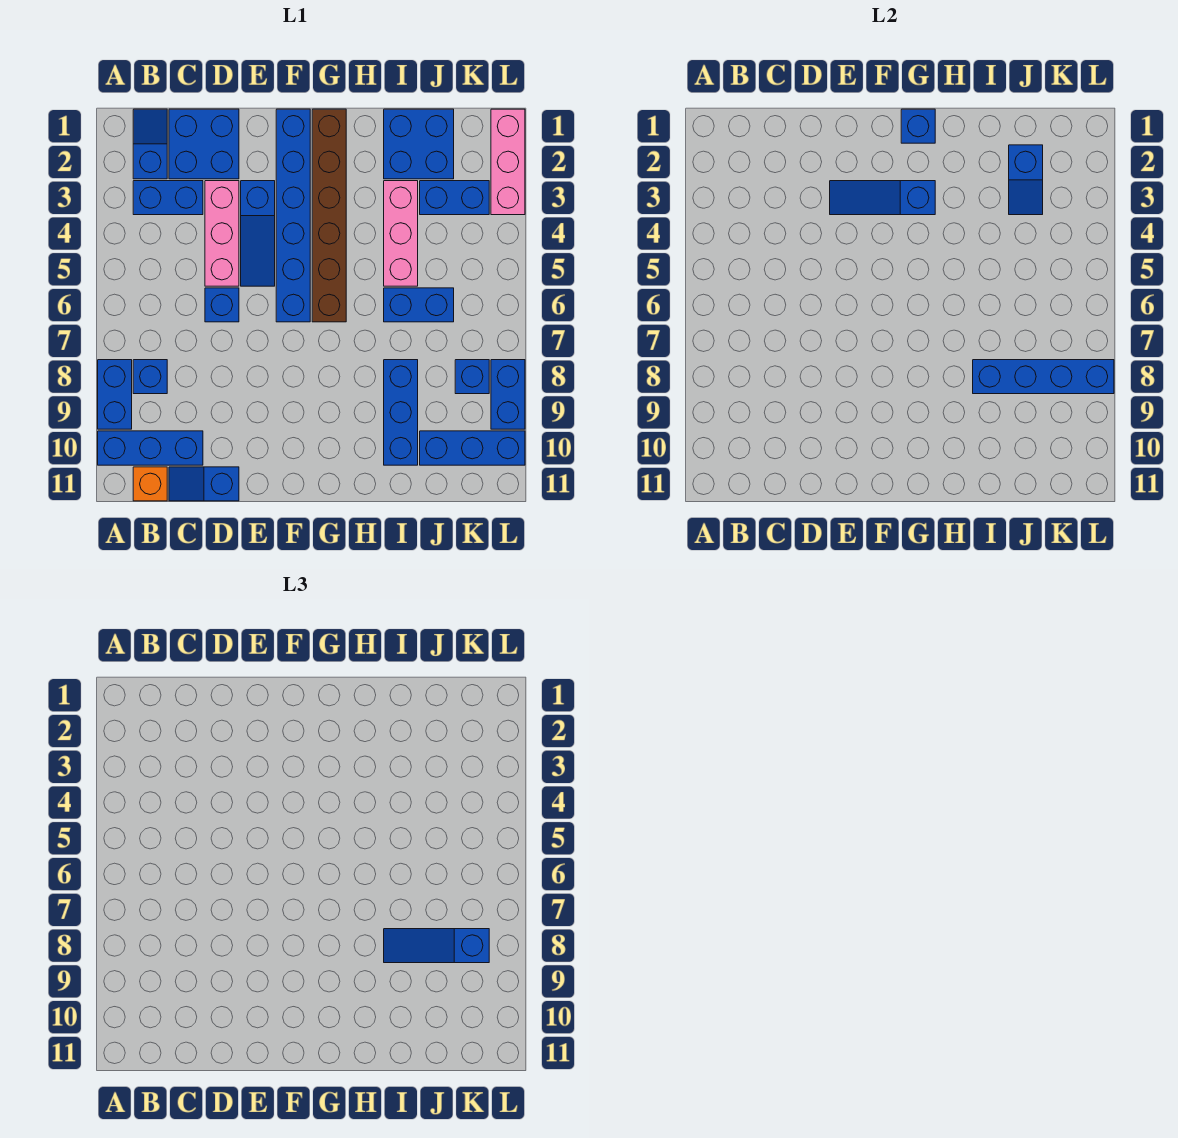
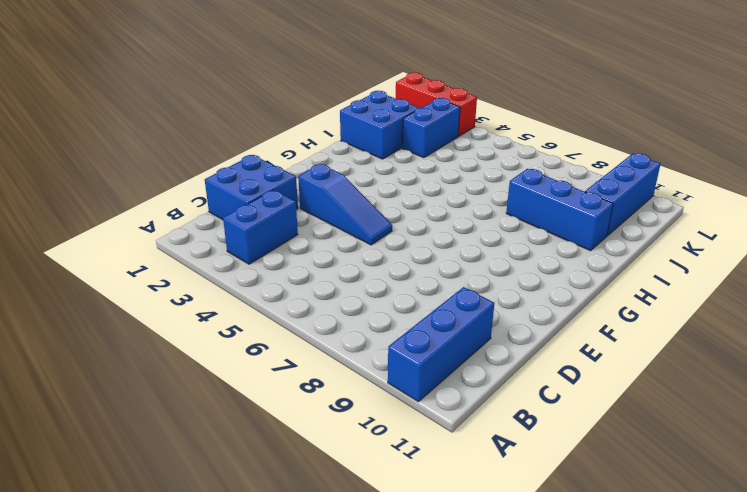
red 1x3 brick [396,73,477,136] -> pink 1x3 brick [491,109,525,215]
none -> blue 1x2 brick [98,360,132,429]
none -> blue 1x2 slope [133,109,167,179]
none -> blue 1x1 brick [133,360,167,394]

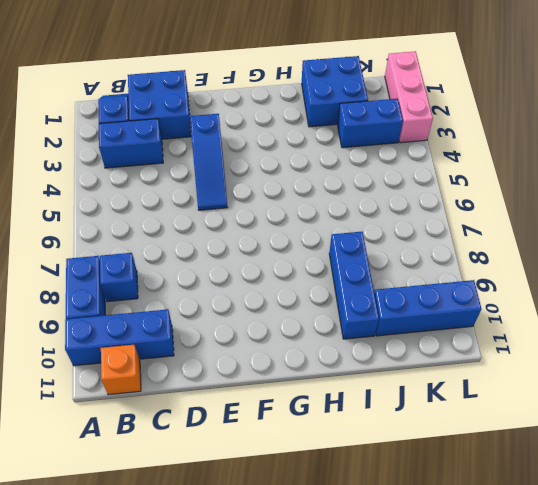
none -> blue 1x2 slope [169,467,239,501]
none -> pink 1x3 brick [205,181,239,286]
none -> blue 1x1 brick [205,288,239,322]

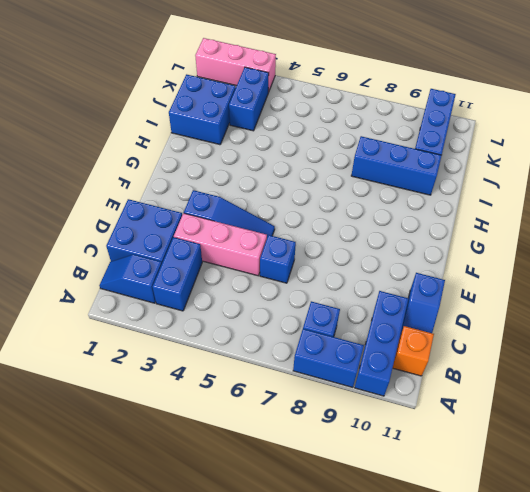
none -> blue 1x6 brick [276,109,310,322]
none -> brown 1x6 brick [312,109,346,322]
none -> pink 1x3 brick [384,181,418,286]

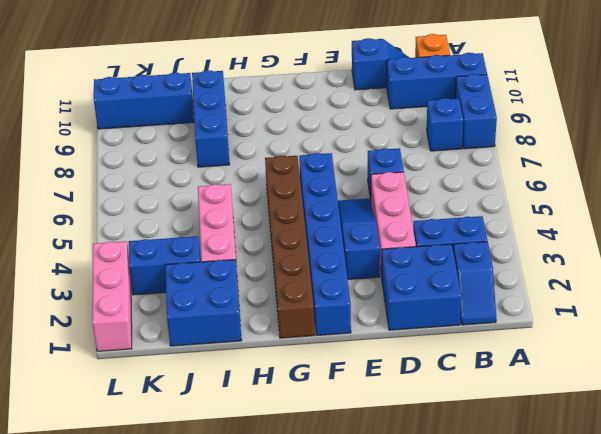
none -> blue 1x2 brick [384,288,454,322]
none -> blue 1x1 brick [455,360,489,394]
none -> blue 1x2 brick [491,360,525,429]

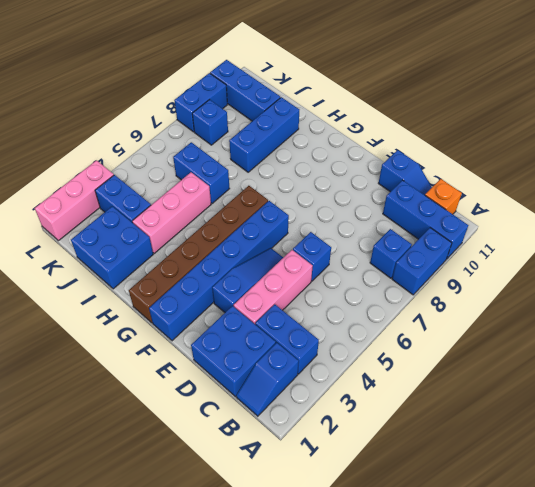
none -> blue 1x3 slope [830,181,935,215]
none -> blue 1x1 brick [901,109,935,143]
none -> blue 1x4 brick [973,360,1114,394]

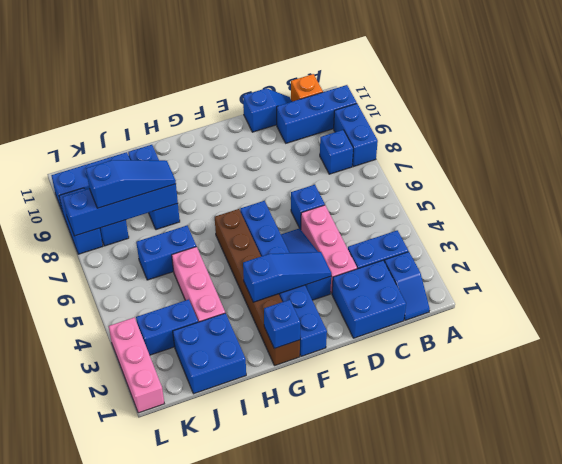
none -> blue 1x2 slope [1009,145,1043,215]

